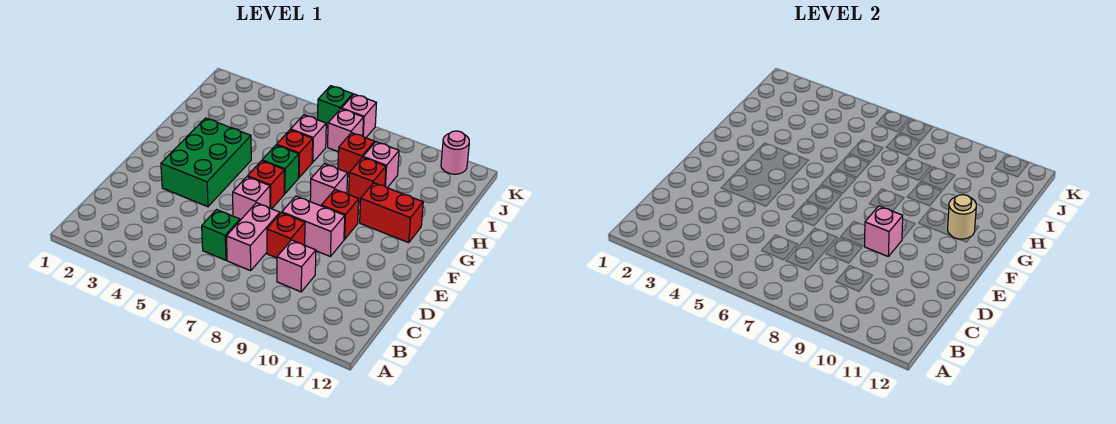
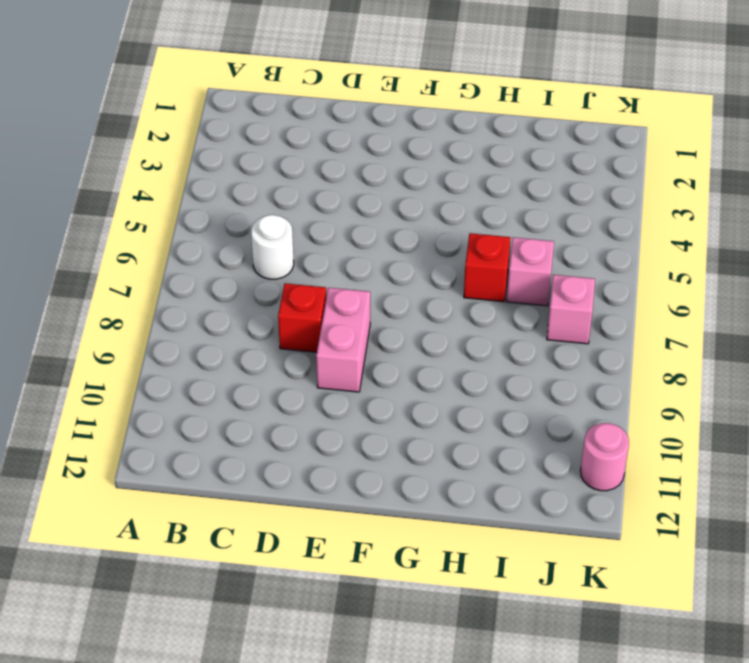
white 1x1 round brick [251,215,294,279] -> green 1x1 brick [202,210,240,260]
none -> pink 1x2 brick [226,203,280,271]
none -> pink 1x1 brick [277,240,316,292]
none -> green 2x3 brick [161,118,251,207]

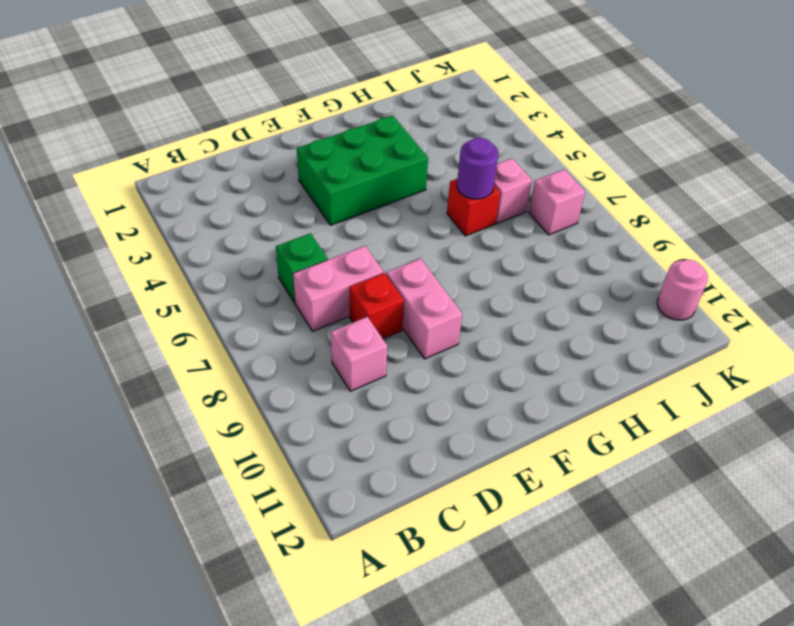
purple 1x1 round brick [457,138,498,199] -> none
none -> pink 1x1 brick [233,177,270,220]
none -> red 1x1 brick [248,161,284,209]
none -> red 1x1 brick [321,189,359,239]

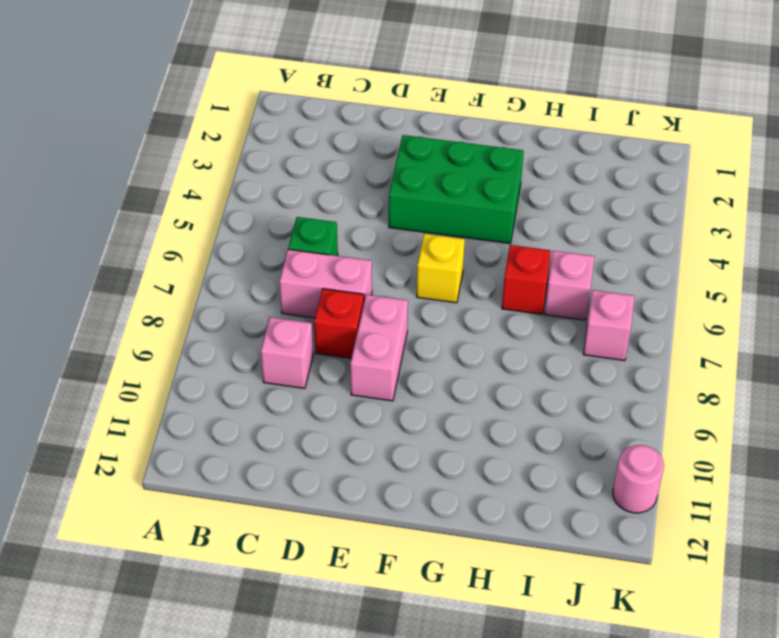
yellow 1x1 brick [417,234,465,303] -> red 1x1 brick [248,161,284,209]
none -> pink 1x1 brick [233,177,270,220]
none -> red 1x1 brick [321,189,359,239]
none -> green 1x1 brick [262,145,299,194]

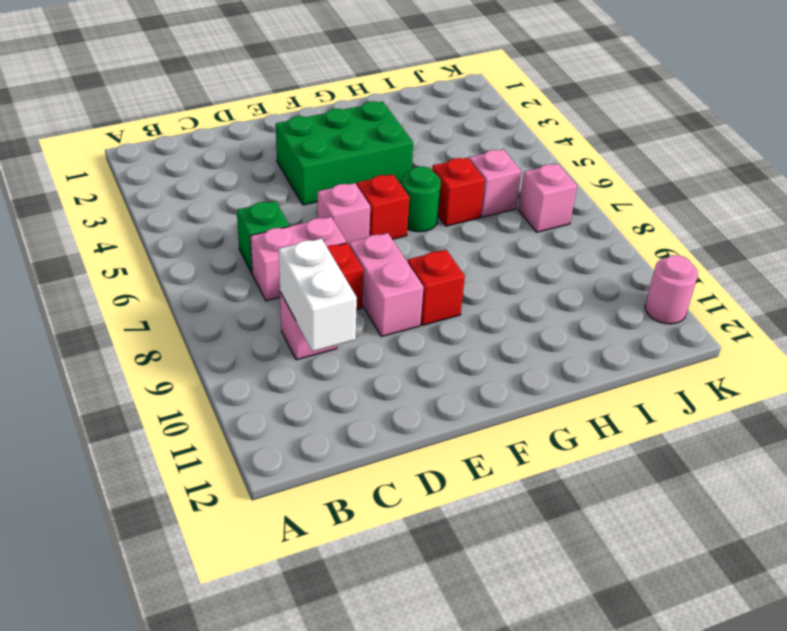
white 1x2 brick [279,239,357,351] -> none
green 1x1 round brick [401,166,441,232] -> green 1x1 brick [262,145,299,194]
none -> pink 1x1 brick [310,164,348,206]
none -> red 1x2 brick [360,183,423,243]
none -> red 1x1 brick [349,157,386,202]

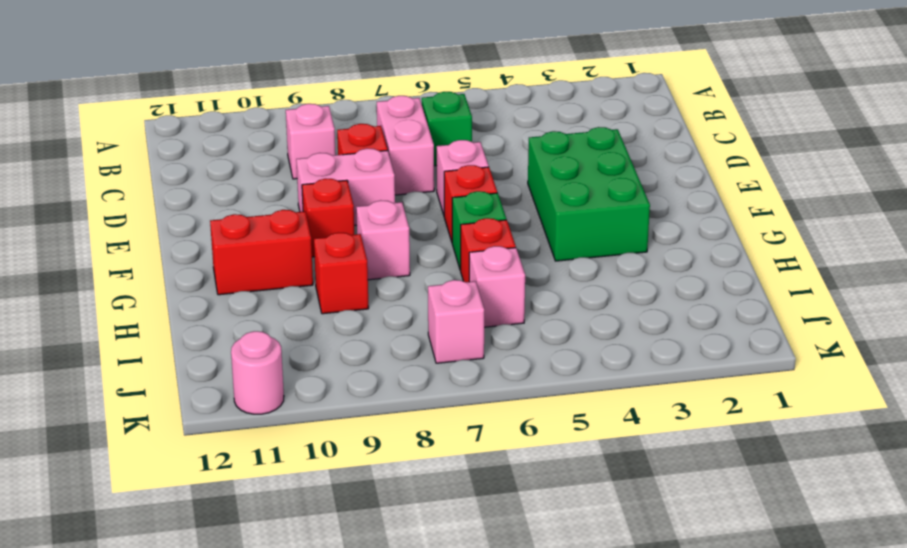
none -> red 1x1 brick [338,133,375,176]
none -> pink 1x1 brick [363,142,399,188]
none -> green 1x1 brick [318,86,353,128]

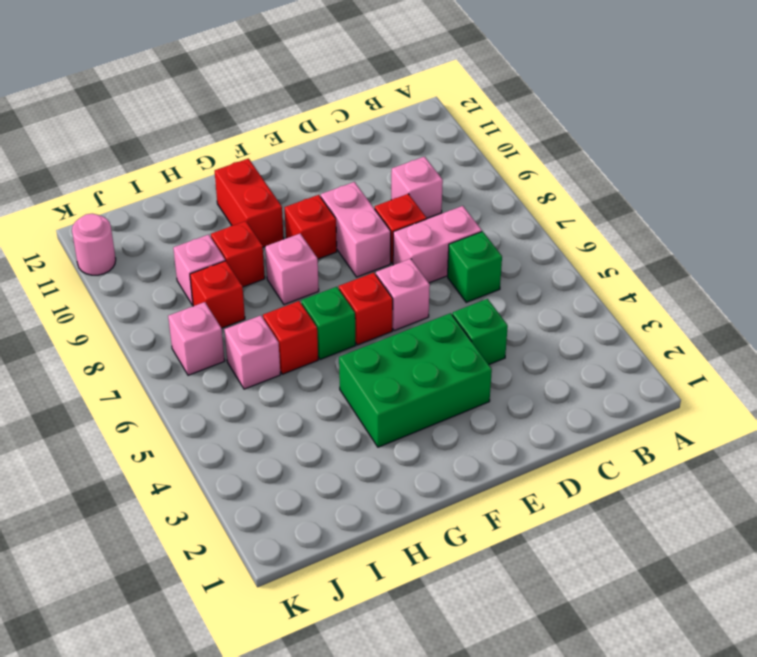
green 1x1 brick [452,299,508,365] -> green 1x1 brick moved to [318,86,353,128]
none -> pink 1x1 brick [341,94,376,138]
none -> pink 1x1 brick [864,206,903,256]
none -> tan 1x1 round brick [948,195,976,239]

